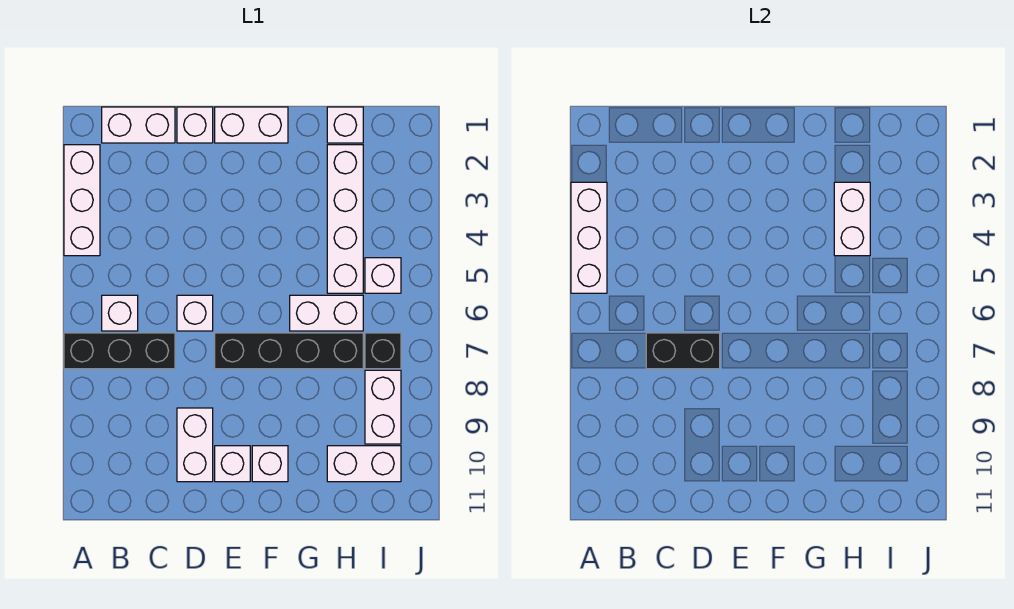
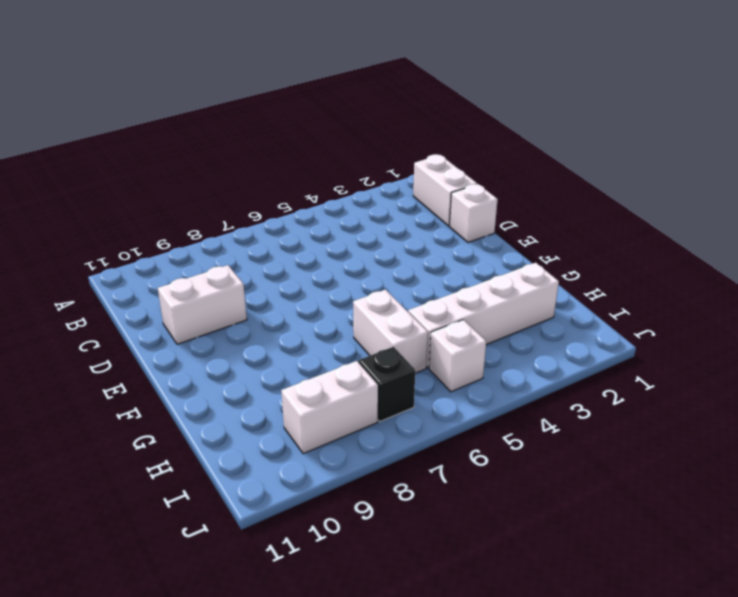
none -> white 1x3 brick [64,145,100,256]
none -> black 1x3 brick [64,333,175,369]
none -> white 1x1 brick [102,295,138,331]

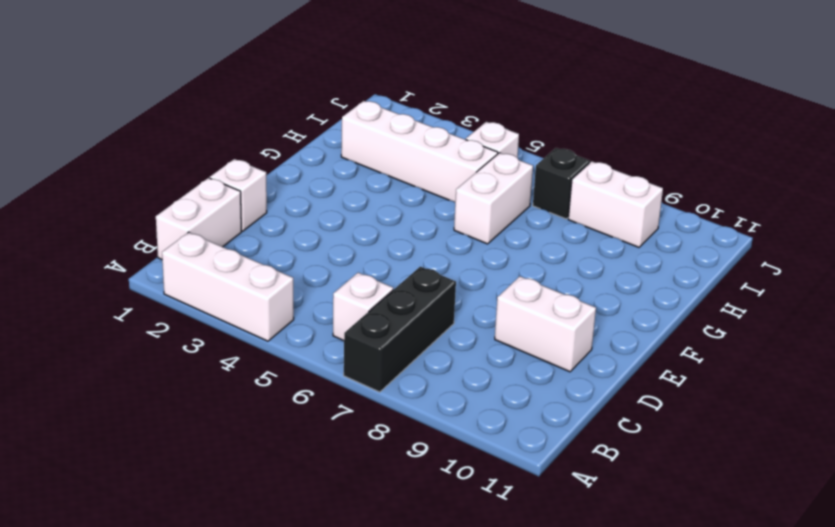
none -> white 1x1 brick [177,295,213,331]
none -> white 1x2 brick [215,107,288,143]
none -> black 1x4 brick [215,333,363,369]

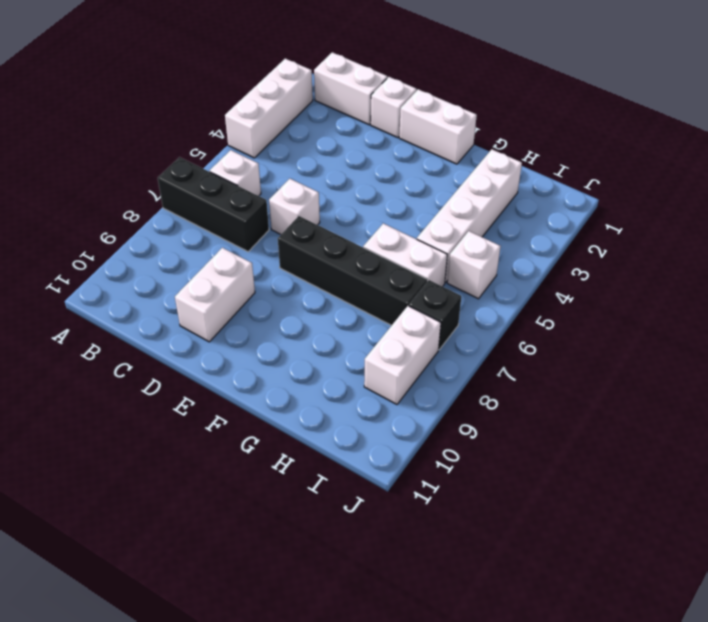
none -> white 1x1 brick [215,446,250,482]
none -> white 1x1 brick [252,446,288,482]
none -> white 1x1 brick [327,107,363,143]

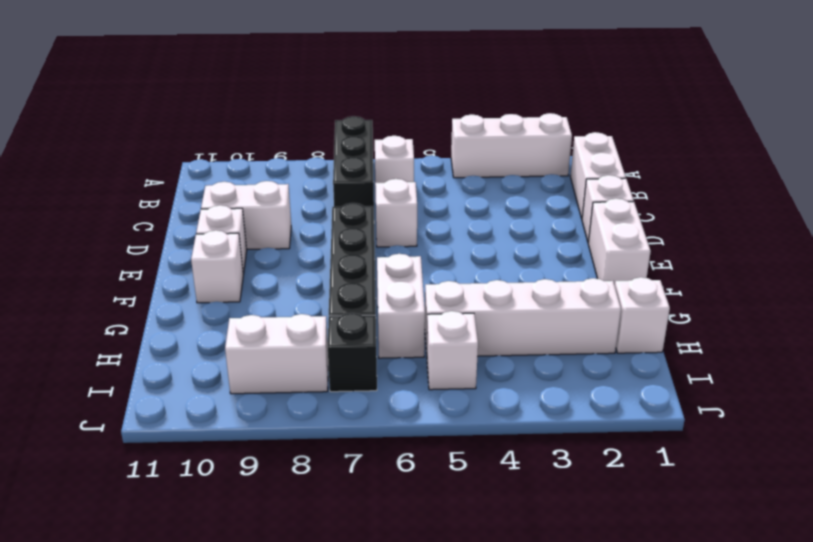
none -> white 1x2 brick [327,446,401,482]
none -> white 1x3 brick [571,182,607,293]
none -> black 1x2 brick [646,333,720,369]

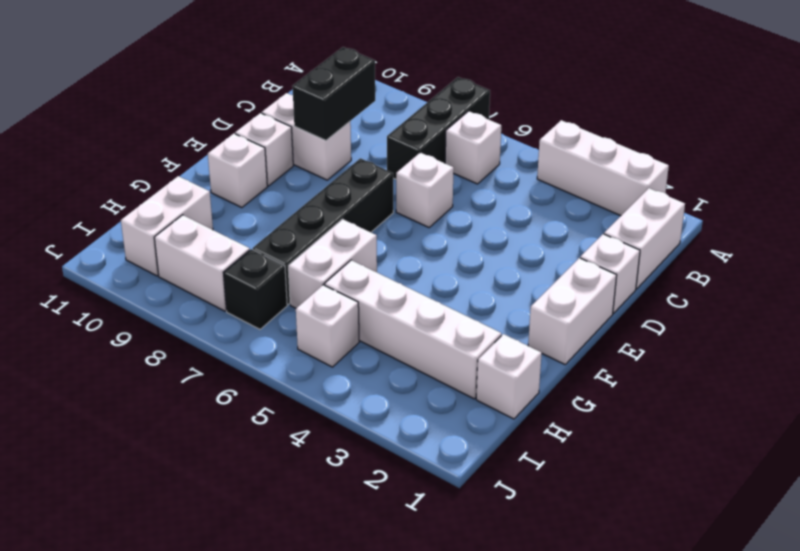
black 1x2 brick [292,47,375,141] -> black 1x2 brick moved to [646,333,720,369]
none -> white 1x3 brick [571,182,607,293]
none -> white 1x2 brick [834,182,870,256]

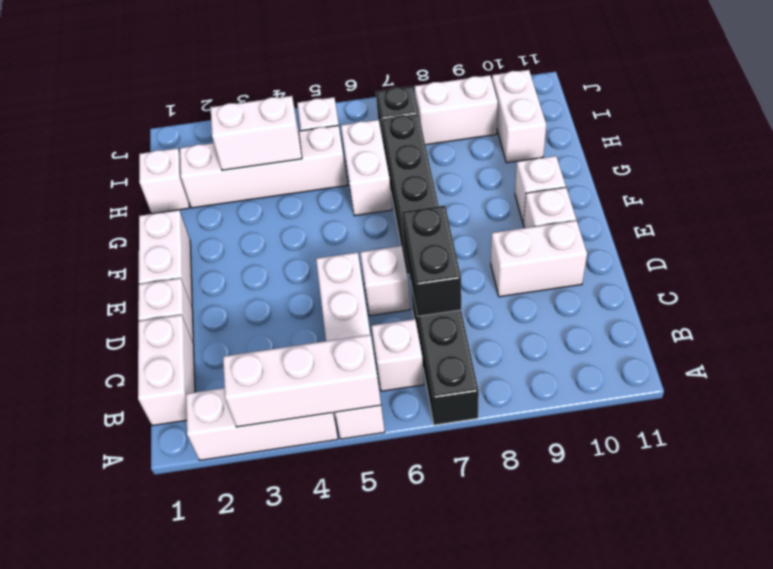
white 1x4 brick [316,252,385,439] -> none

